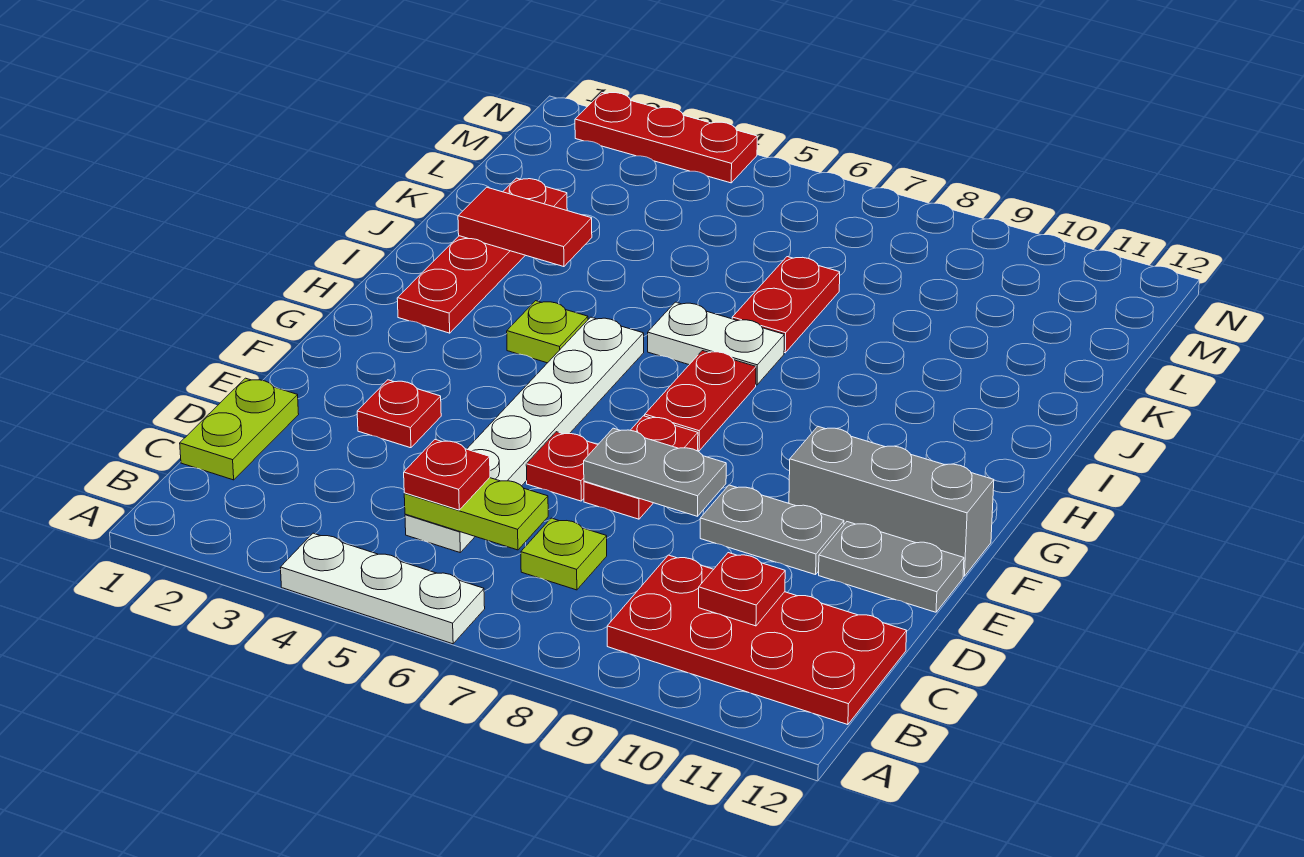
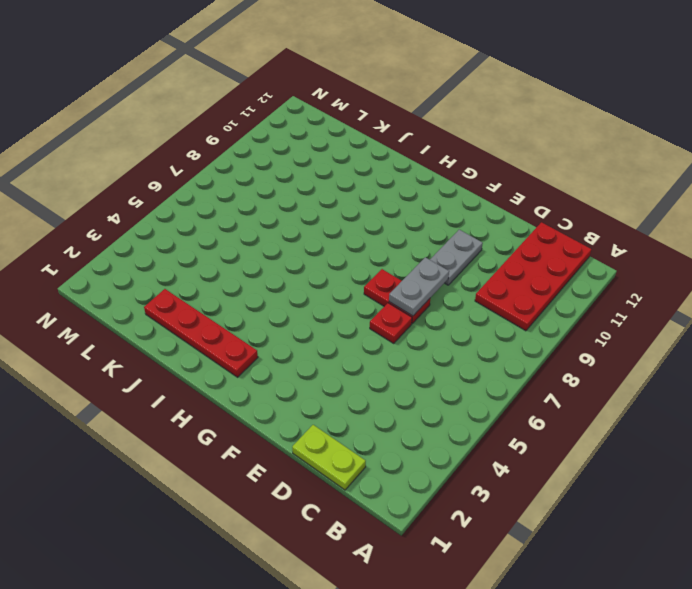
none -> white 1x3 plate [280,533,485,644]
none -> white 1x6 plate [405,317,644,552]
none -> lime 1x1 plate [521,518,607,590]

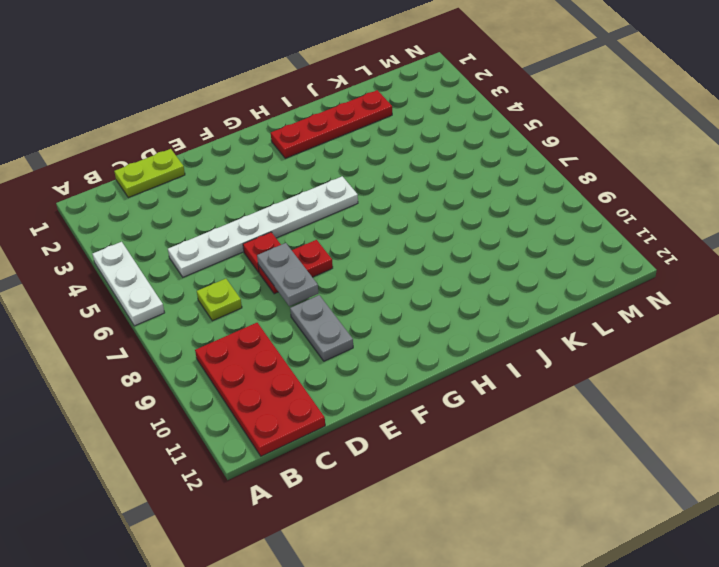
none -> red 1x1 plate [357,380,441,448]
none -> grey 1x2 plate [819,522,964,612]
none -> grey 1x3 brick [789,426,994,576]

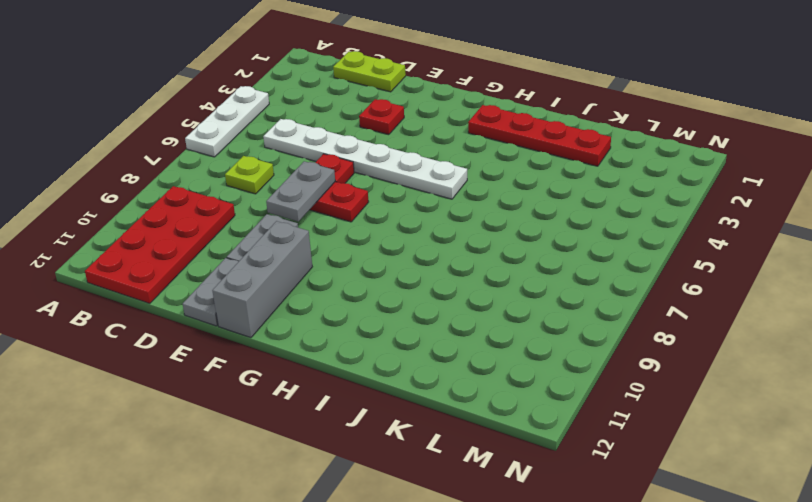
none -> red 1x2 plate [645,351,756,451]
none -> lime 1x1 plate [507,301,588,363]
none -> white 1x2 plate [648,302,784,385]

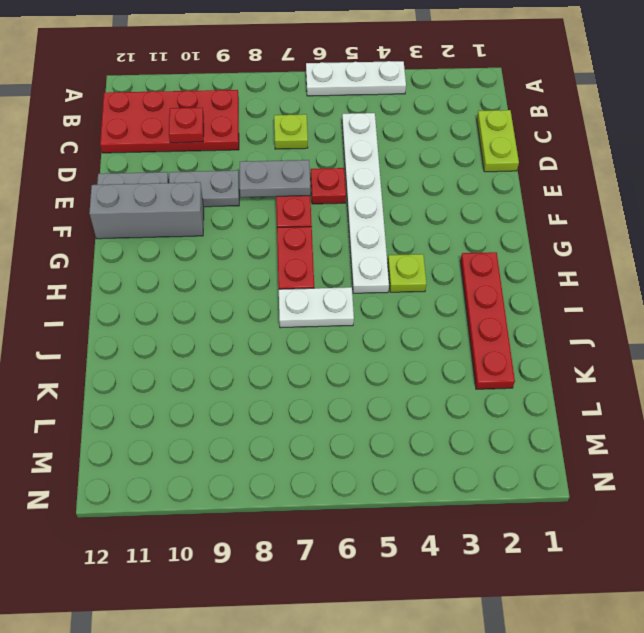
none -> red 1x1 plate [357,380,441,448]
none -> red 1x2 plate [732,257,840,353]
none -> red 1x3 plate [575,93,757,183]

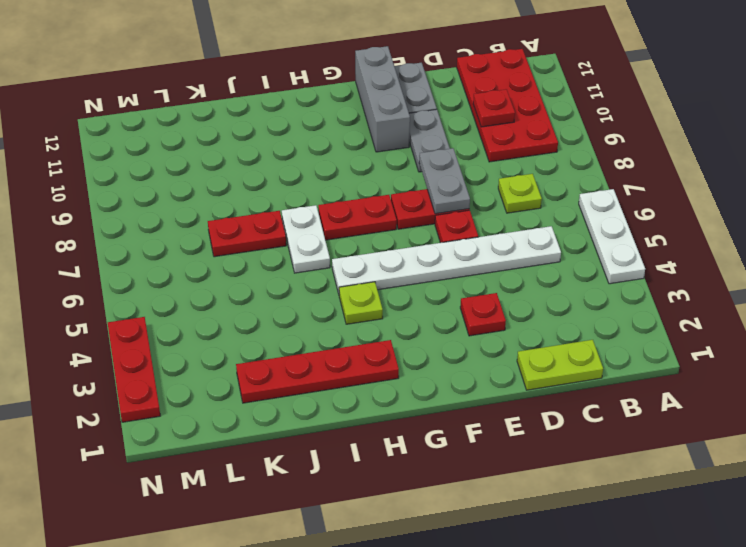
none -> lime 1x2 plate [404,478,548,550]
none -> red 1x2 tile [458,187,592,267]
none -> red 1x1 plate [404,440,490,510]

